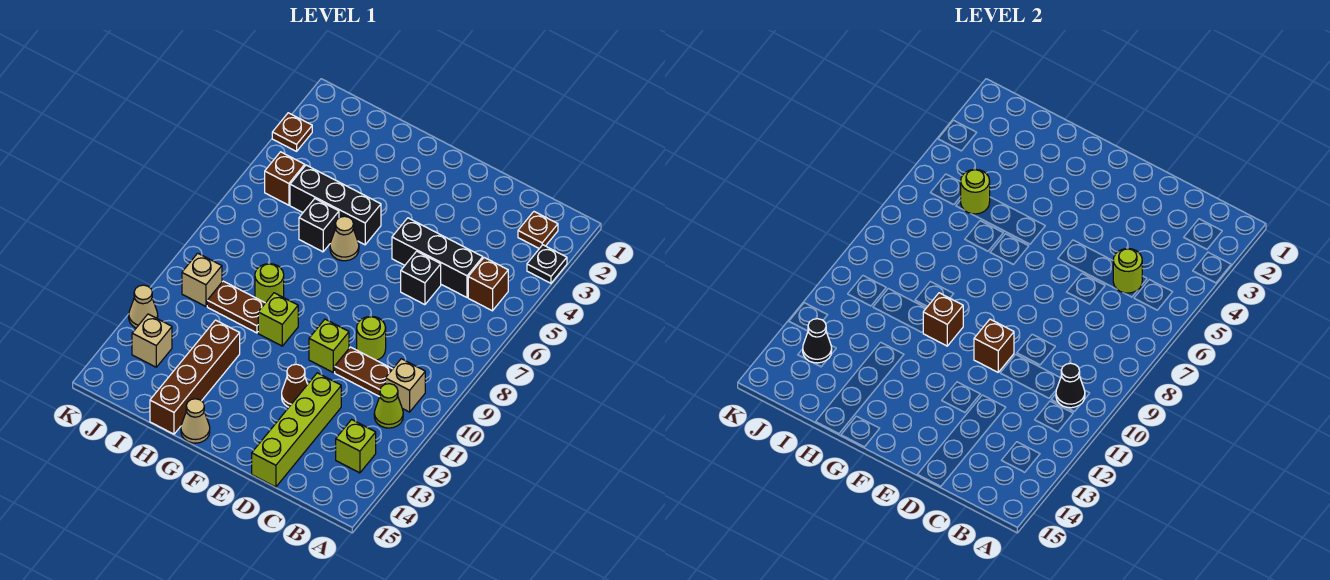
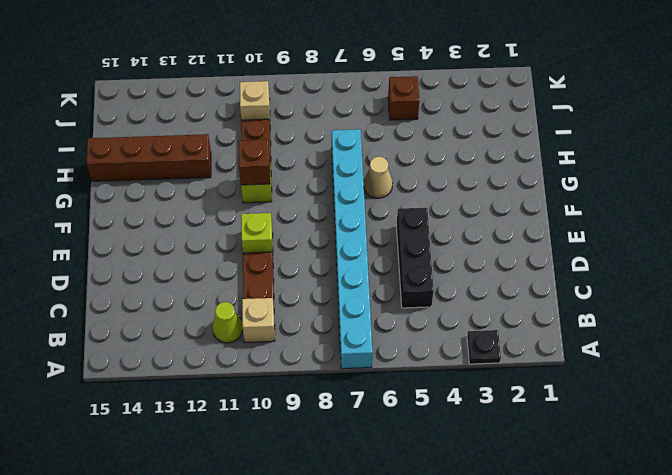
cyan 1x8 brick [332,129,373,369] -> none
none -> brown 1x1 plate [518,212,558,248]
none -> brown 1x1 brick [468,258,508,311]
none -> lime 1x1 brick [336,420,376,473]
none -> black 1x1 brick [401,251,441,305]

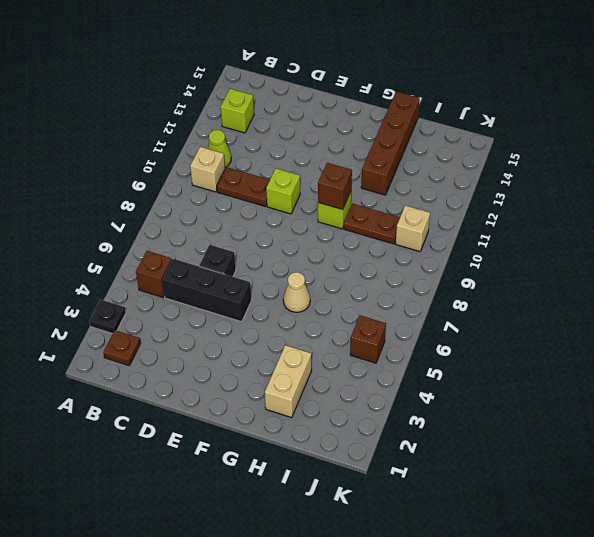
tan 1x2 brick [265,345,312,418] -> none
none -> lime 1x1 round brick [357,316,386,360]
none -> lime 1x4 brick [252,373,341,487]
none -> brown 1x1 cone [282,364,308,407]
none -> black 1x3 brick [290,165,381,245]

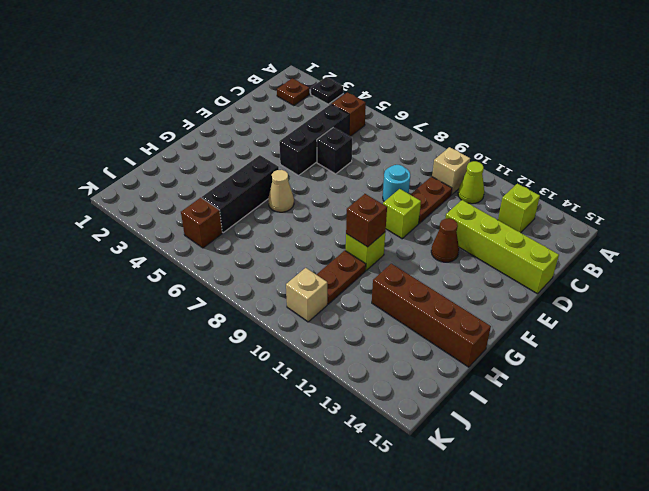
cyan 1x1 round brick [383,165,410,201] -> lime 1x1 round brick [357,316,386,360]
none -> tan 1x1 cone [181,399,210,443]
none -> black 1x1 brick [299,199,339,252]
none -> lime 1x1 round brick [255,264,284,303]
none -> tan 1x1 brick [132,314,172,367]

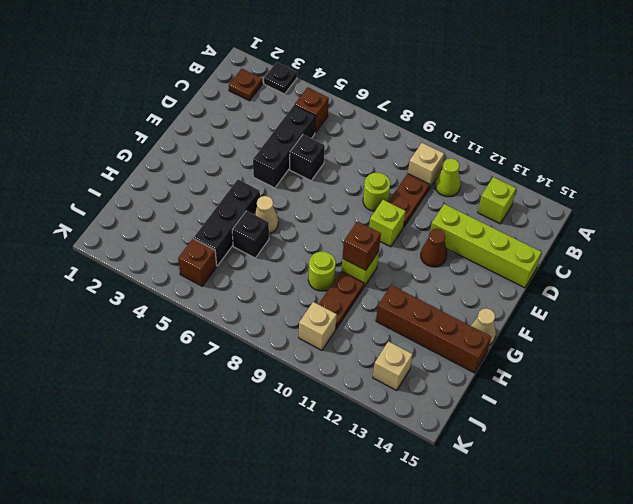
none -> brown 1x1 plate [272,113,312,151]
none -> tan 1x1 cone [129,285,158,328]
none -> black 1x1 cone [1056,363,1085,408]
none -> lime 1x1 round brick [1113,249,1142,293]

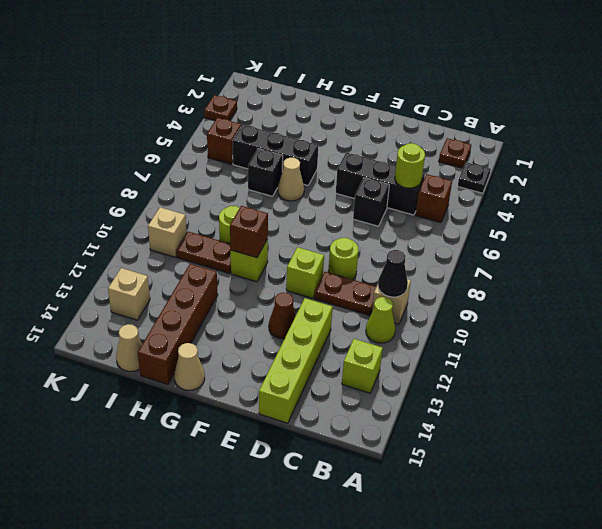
tan 1x1 cone [116,324,142,371] -> tan 1x1 cone moved to [129,285,158,328]
none -> brown 1x1 brick [974,319,1014,372]
none -> lime 1x1 round brick [961,169,990,214]
none -> black 1x1 cone [803,319,832,363]

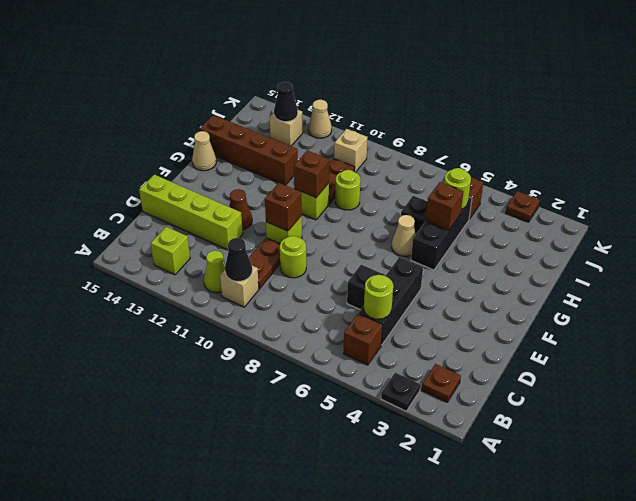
brown 1x1 brick [426,182,463,230] -> none

